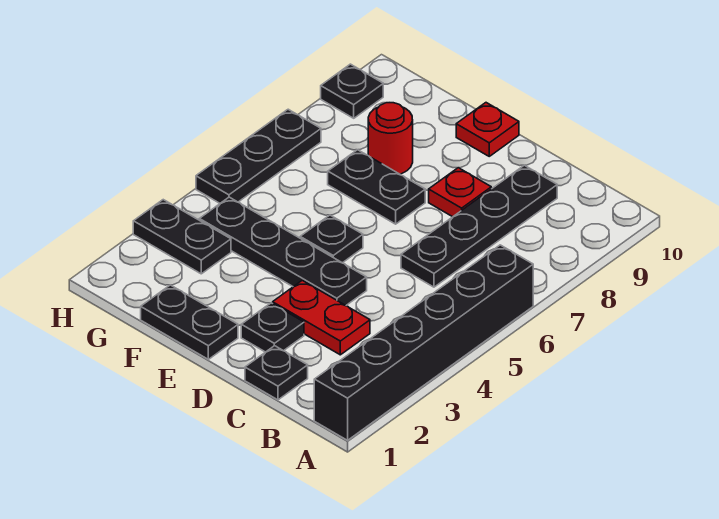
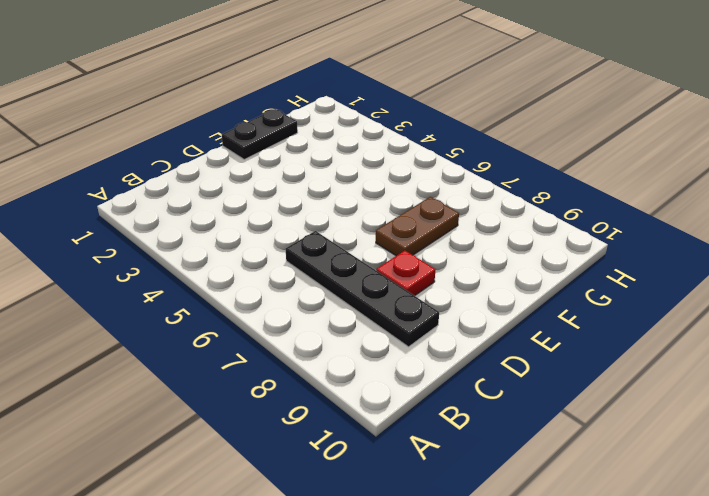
brown 1x2 plate [376,197,459,256] -> black 1x2 plate [328,150,425,224]
none -> black 1x6 brick [314,245,533,440]
none -> black 1x1 plate [245,346,308,400]
none -> red 1x2 plate [273,280,370,355]

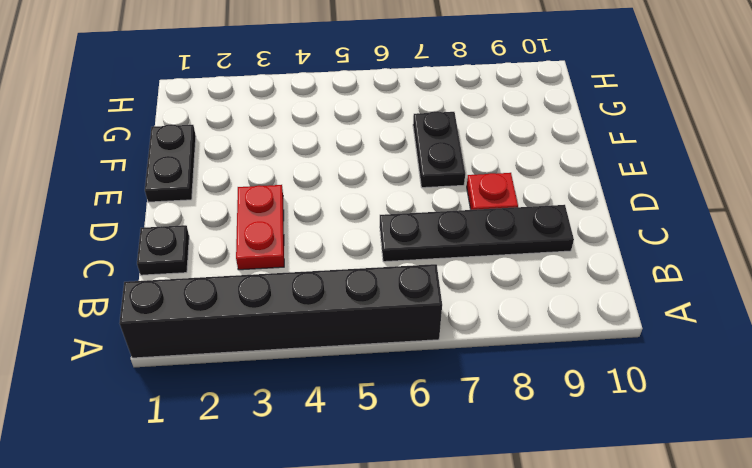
none -> black 1x1 plate [241,303,304,352]
none -> black 1x4 plate [199,197,367,306]
none -> black 1x1 plate [300,215,363,263]

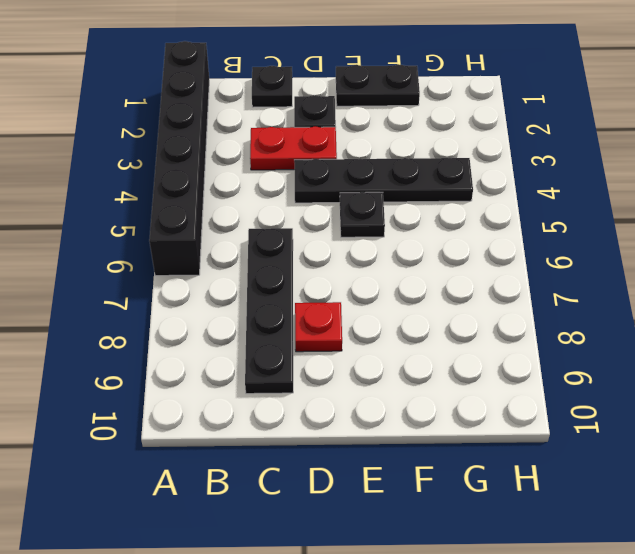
none -> black 1x2 plate [328,150,425,224]
none -> red 1x1 plate [456,103,519,156]
none -> red 1x1 round brick [368,103,413,174]

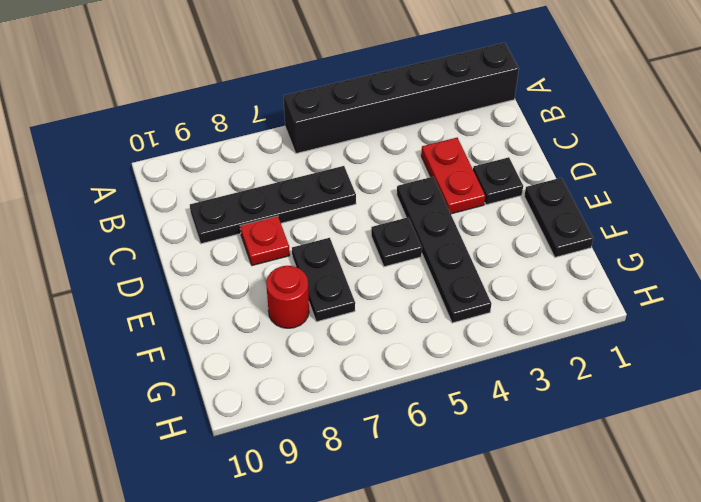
none -> black 1x1 plate [245,346,308,400]
none -> red 1x1 plate [456,103,519,156]
none -> black 1x2 plate [133,200,231,274]

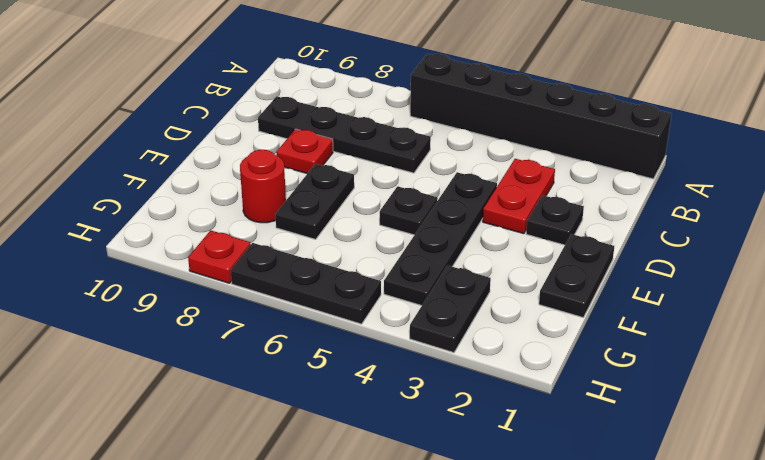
red 1x1 plate [188,230,251,283] -> red 1x1 plate moved to [456,103,519,156]
none -> black 1x1 plate [245,346,308,400]
none -> black 1x1 plate [321,64,383,118]

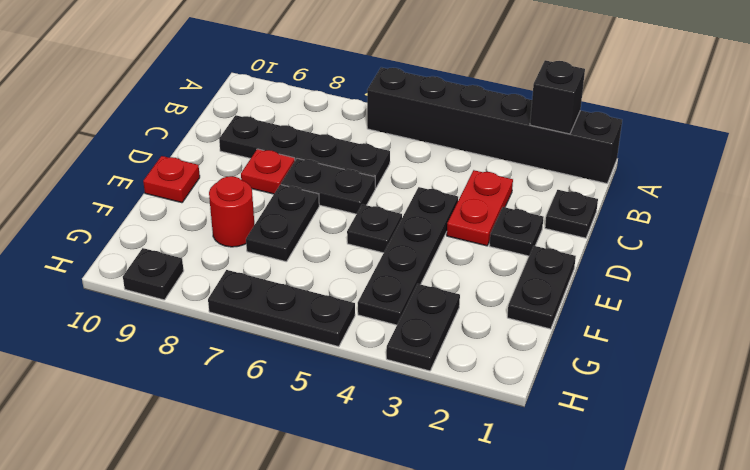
black 1x1 brick [530,60,585,134] -> none
black 1x2 plate [281,158,375,214] -> none

